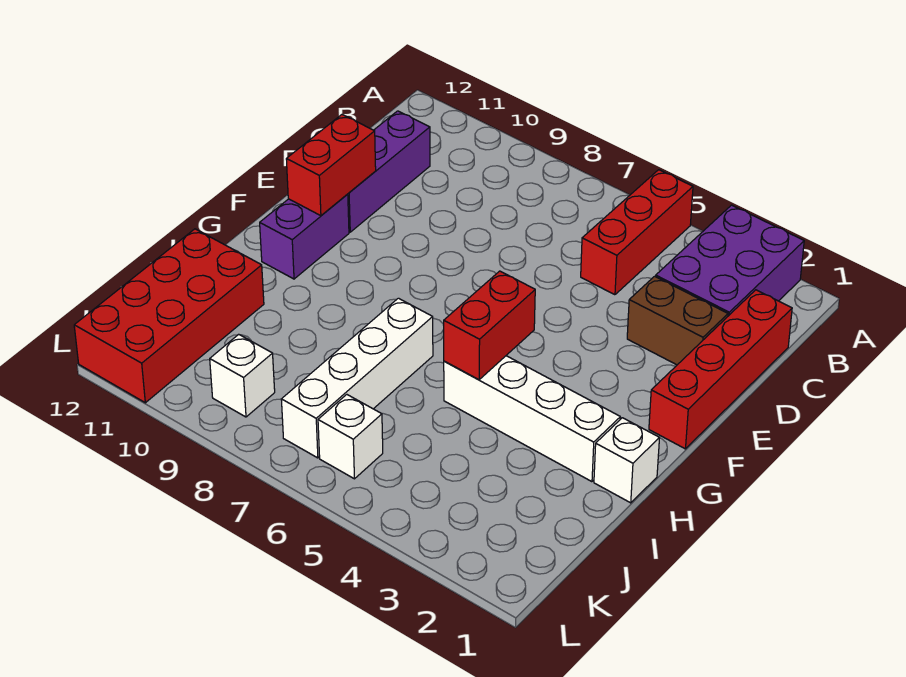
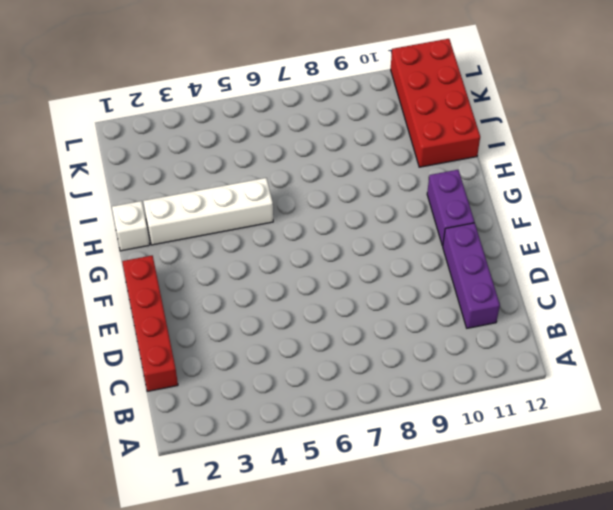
none -> purple 2x3 brick [656,205,804,316]
none -> red 1x3 brick [581,170,693,295]
none -> brown 1x2 brick [627,276,728,365]

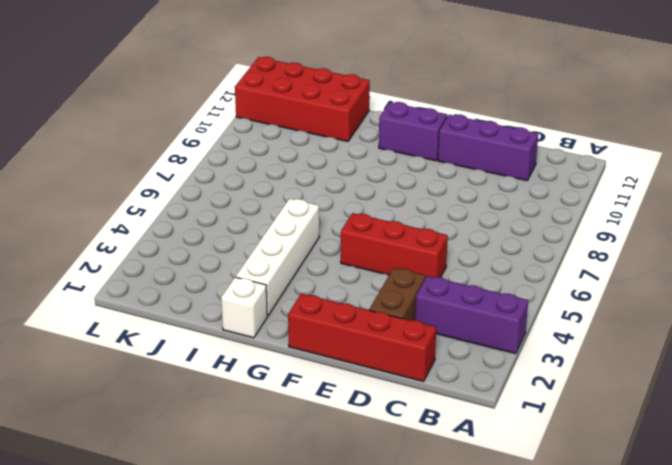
purple 1x3 brick [415,276,528,354] -> purple 2x3 brick [656,205,804,316]
red 1x3 brick [341,213,448,278] -> red 1x3 brick moved to [581,170,693,295]
none -> white 1x4 brick [281,298,433,458]
none -> white 1x1 brick [318,395,383,479]
none -> white 1x1 brick [210,334,275,417]

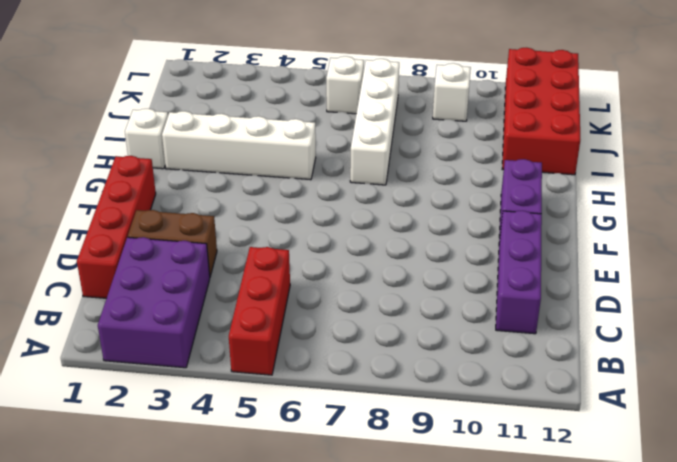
none -> red 1x2 brick [286,115,376,216]
none -> red 1x2 brick [444,271,535,380]

